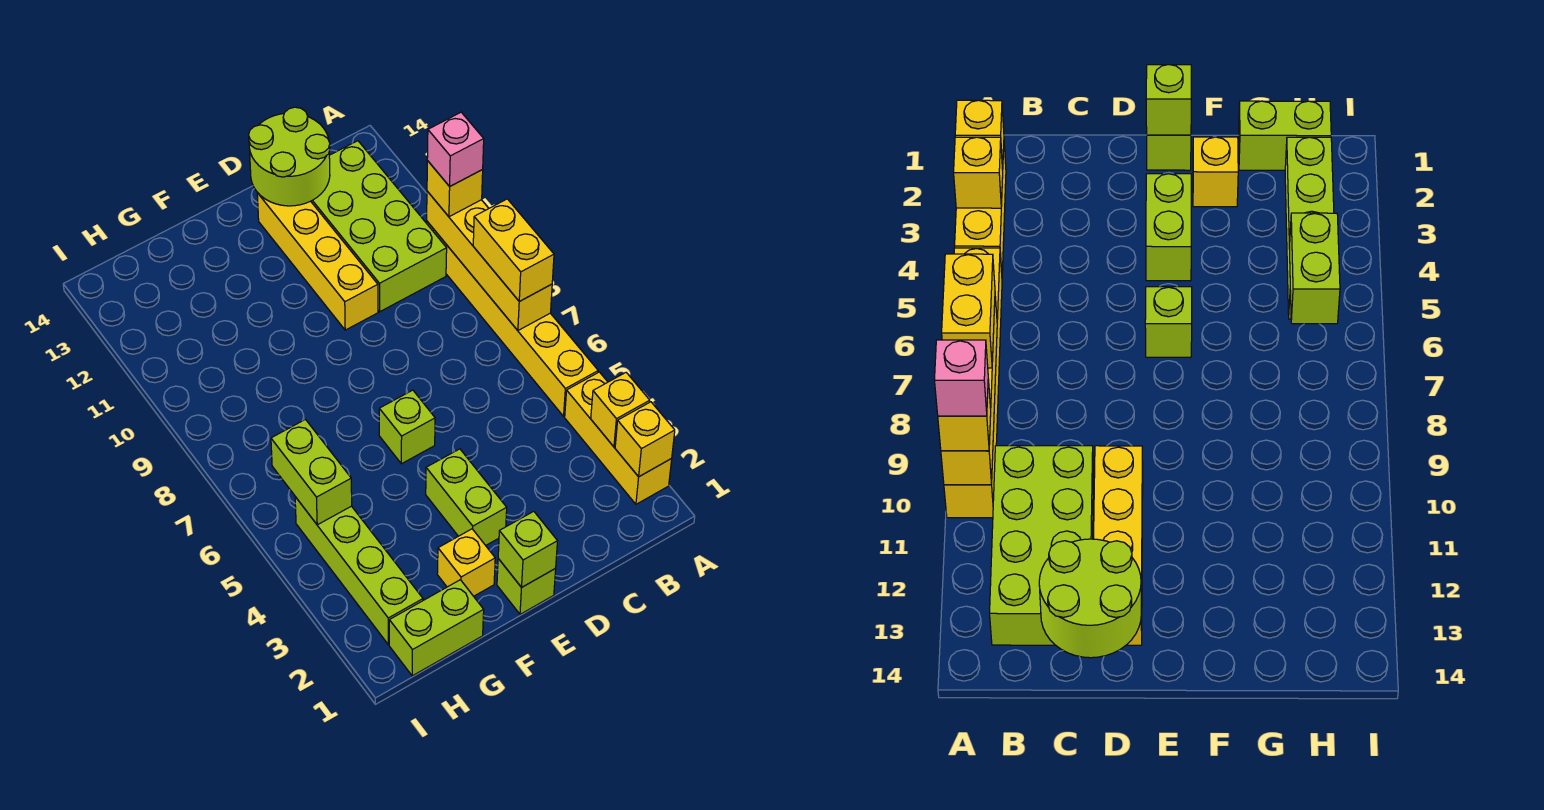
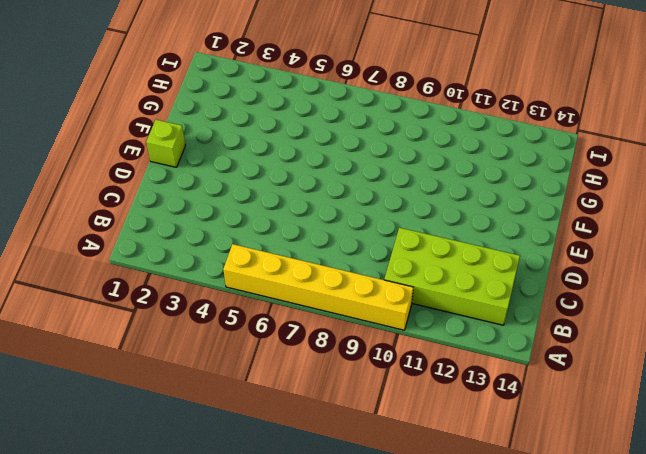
none -> yellow 1x3 brick [565,372,672,504]
none -> yellow 1x4 brick [257,193,378,330]
none -> lime 1x2 brick [426,449,507,545]

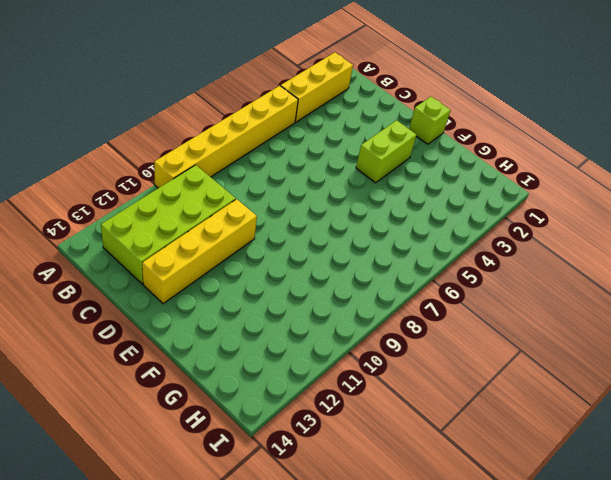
none -> lime 1x1 brick [379,390,435,464]
none -> yellow 1x1 brick [437,529,495,596]
none -> lime 1x2 brick [389,580,484,676]

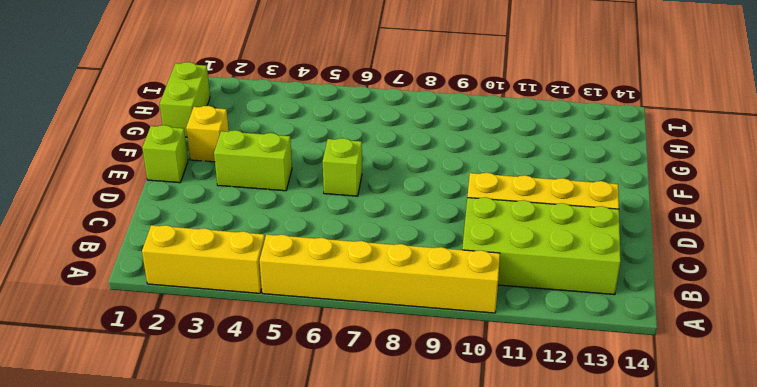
none -> lime 1x4 brick [295,497,423,644]
none -> yellow 1x1 brick [615,402,675,477]
none -> yellow 1x1 brick [591,373,650,447]

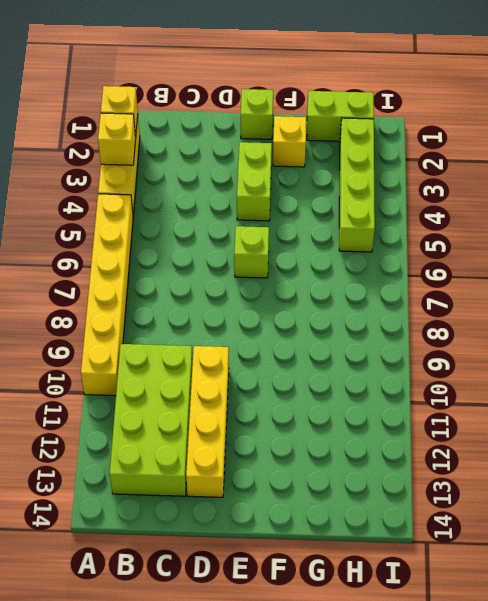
none -> yellow 1x4 brick [427,191,552,330]
none -> lime 2x2 round brick [249,107,330,206]
none -> lime 1x1 brick [498,511,557,587]

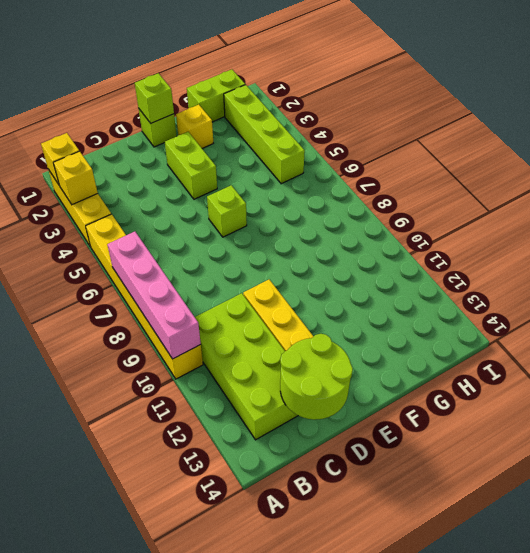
pink 1x4 brick [107,232,201,359] -> yellow 1x4 brick [427,191,552,330]
none -> lime 1x2 brick [271,420,352,525]
none -> yellow 1x2 brick [473,199,554,301]
none -> yellow 1x1 brick [427,161,483,217]

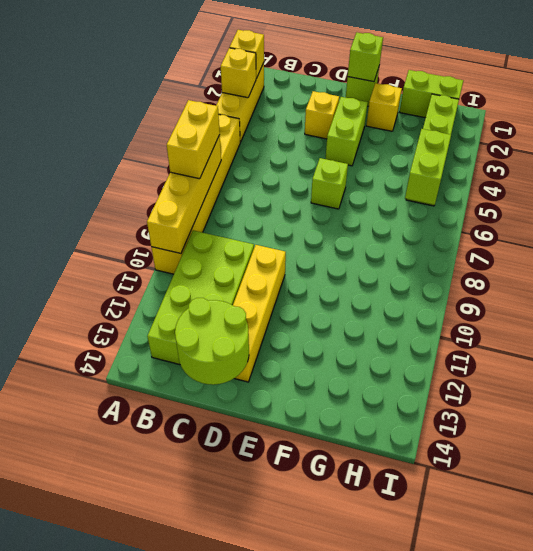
yellow 1x1 brick [305,91,339,139] -> yellow 1x1 brick moved to [427,161,483,217]
none -> pink 1x1 brick [427,112,484,187]

